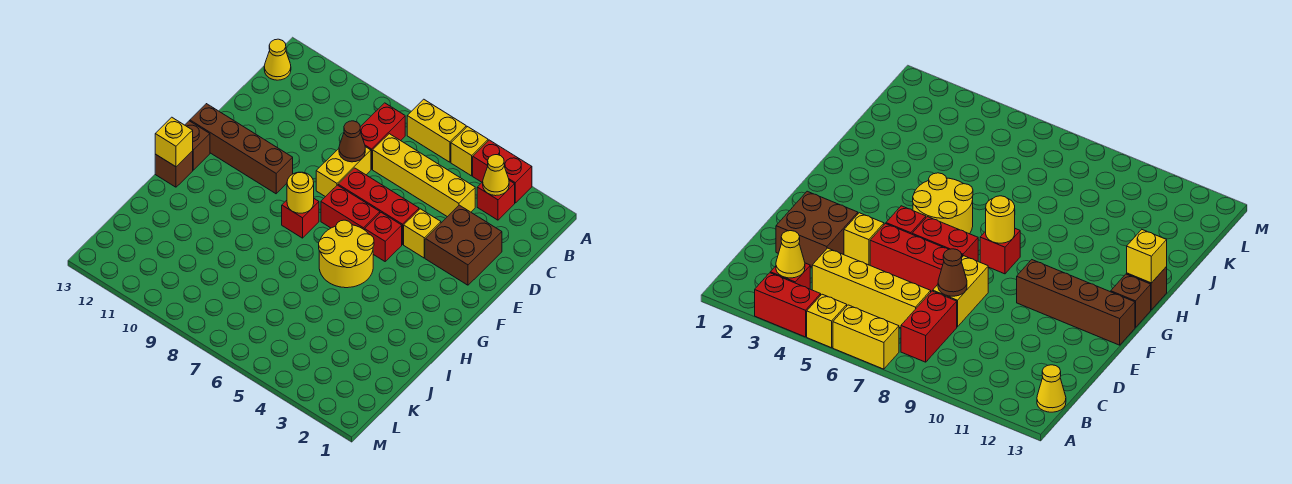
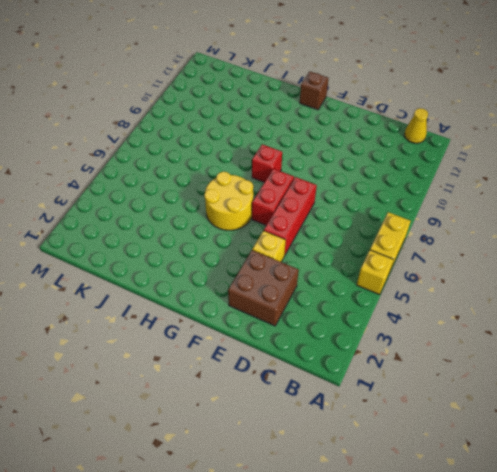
none -> red 1x2 brick [473,140,532,203]
none -> red 1x1 brick [477,180,515,220]
none -> red 1x2 brick [360,103,405,169]

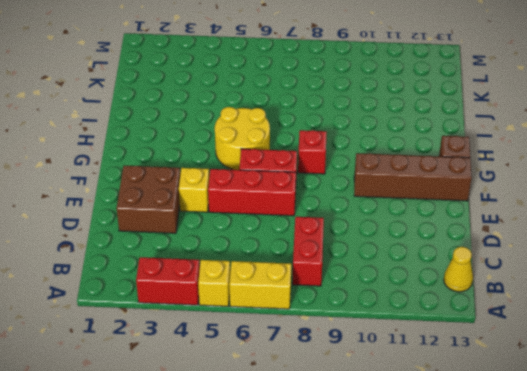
none -> red 1x1 brick [477,180,515,220]
none -> yellow 1x4 brick [373,134,475,217]
none -> yellow 1x2 brick [316,147,371,197]

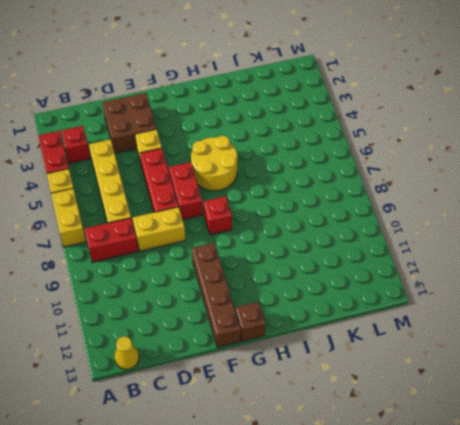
none -> red 1x1 brick [365,213,402,261]
none -> brown 1x1 brick [155,151,193,187]
none -> yellow 1x1 cone [483,155,509,196]

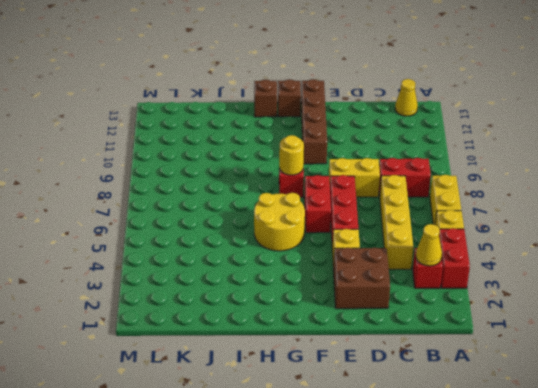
none -> red 1x1 brick [365,213,402,261]
none -> brown 1x1 cone [339,121,365,162]
none -> yellow 1x1 brick [155,117,193,167]

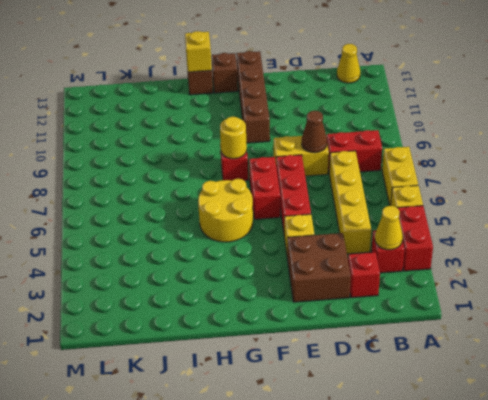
red 1x1 brick [348,252,380,298] -> red 1x1 brick moved to [365,213,402,261]

